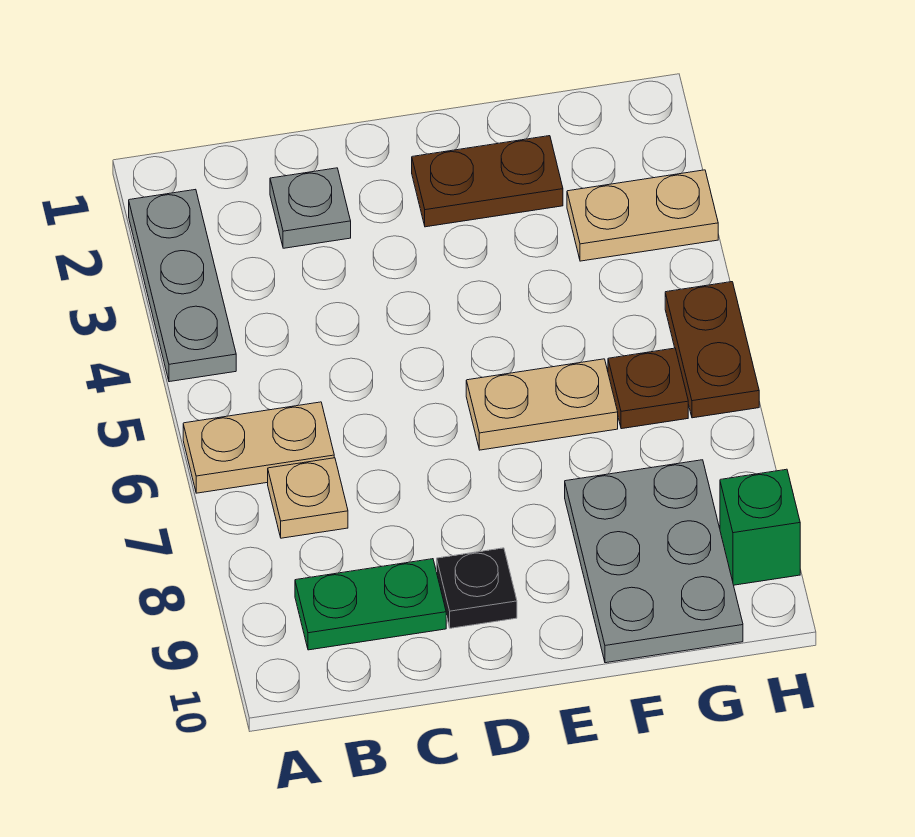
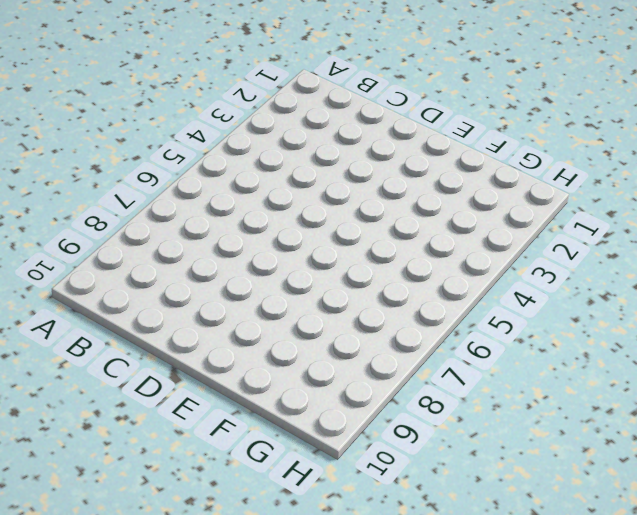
none -> grey 1x3 plate [129,189,236,382]
none -> tan 1x2 plate [183,402,334,493]
none -> tan 1x1 plate [268,458,348,538]

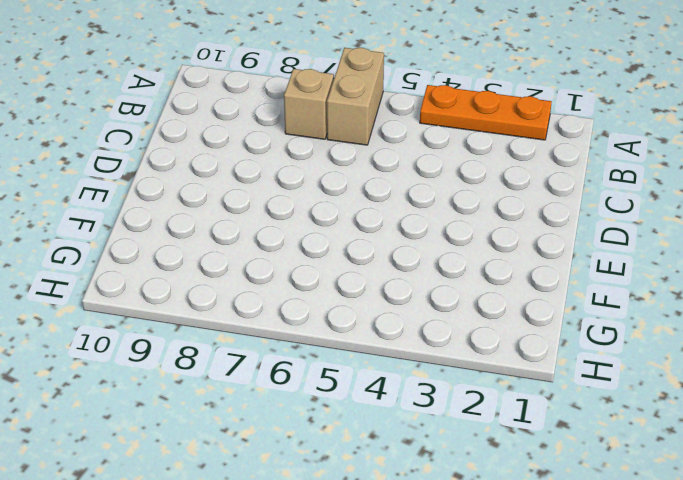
orange 1x3 plate [420,85,552,140] -> grey 1x3 plate [129,189,236,382]
tan 1x2 brick [327,48,384,145] -> tan 1x2 plate [183,402,334,493]
tan 1x1 brick [284,69,334,139] -> tan 1x1 plate [268,458,348,538]
none -> green 1x2 plate [295,559,446,650]
none -> grey 1x1 plate [270,168,351,248]
none -> black 1x1 plate [437,548,517,628]

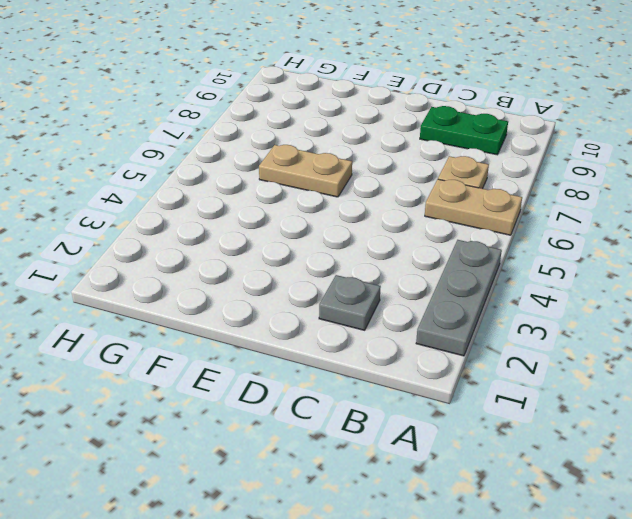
none -> black 1x1 plate [437,548,517,628]
none -> brown 1x2 plate [412,136,563,227]
none -> grey 2x3 plate [565,460,743,663]

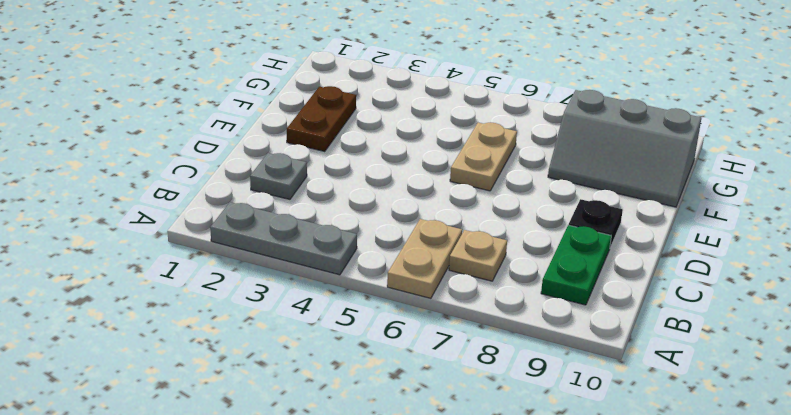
grey 2x3 slope [548,90,701,207] -> grey 2x3 plate [565,460,743,663]
none -> tan 1x2 plate [567,170,718,261]
none -> brown 1x1 plate [608,348,688,429]
none -> brown 1x2 plate [665,282,759,418]

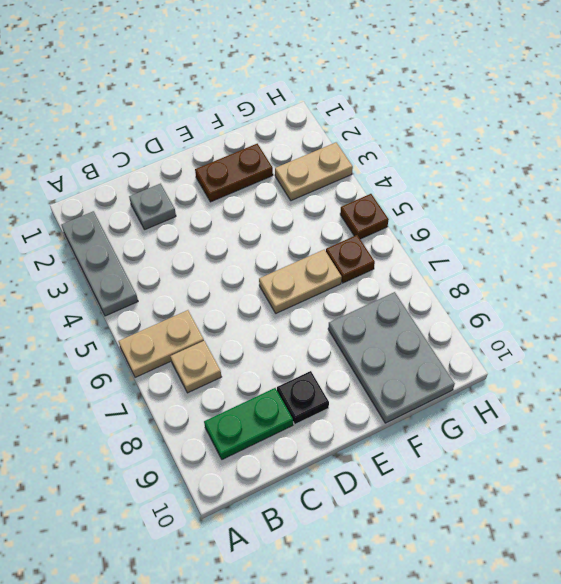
brown 1x1 plate [340,194,389,239] -> brown 1x2 plate [665,282,759,418]
none -> green 1x1 brick [720,469,800,585]

